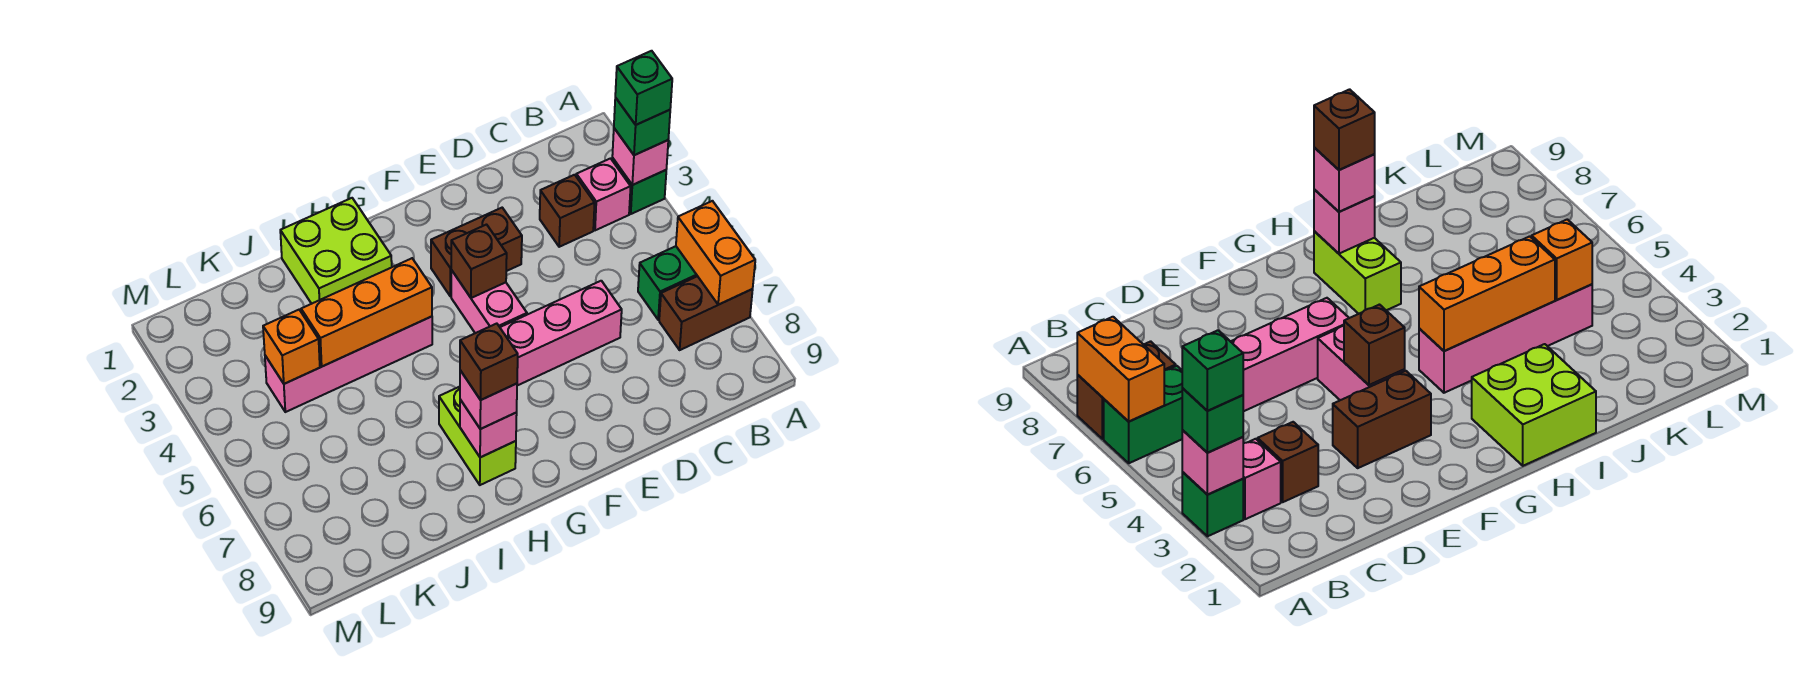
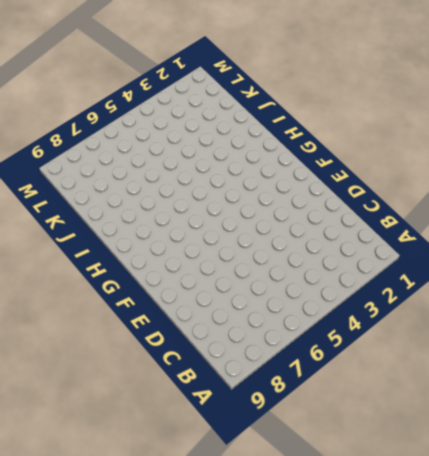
none -> green 1x1 brick [612,158,666,214]
none -> green 1x2 brick [638,246,697,320]
none -> brown 1x2 brick [659,276,753,350]

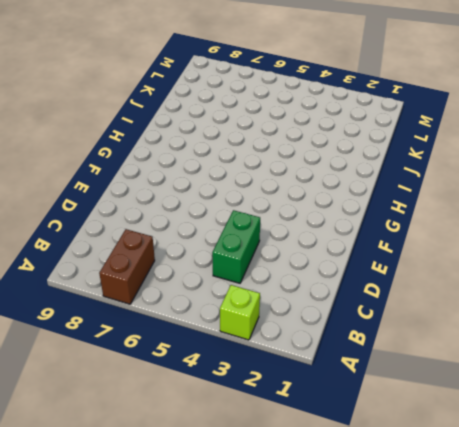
lime 1x1 brick [220,285,260,340] -> green 1x1 brick [612,158,666,214]
green 1x2 brick [212,210,260,283] -> green 1x2 brick moved to [638,246,697,320]
none -> pink 1x1 brick [576,159,631,230]
none -> brown 1x1 brick [540,175,595,247]
none -> pink 1x3 brick [500,281,622,386]

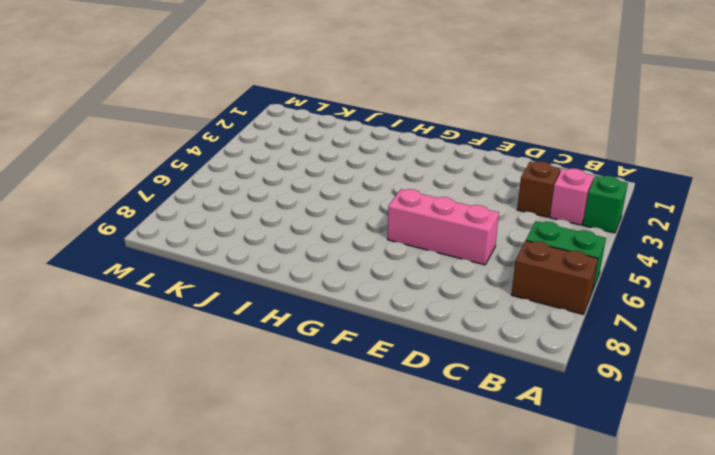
none -> brown 1x2 brick [431,208,522,297]
none -> pink 1x2 brick [451,270,527,333]
none -> lime 2x2 brick [280,198,392,304]

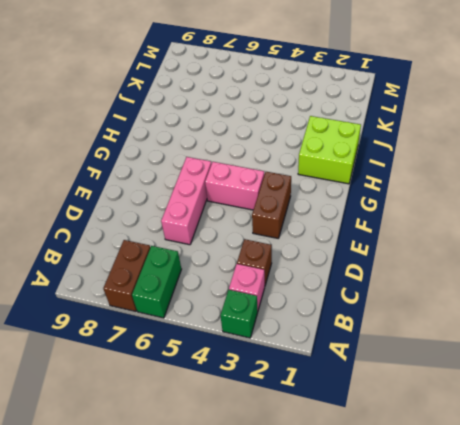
none -> pink 1x4 brick [265,317,432,412]
none -> lime 1x2 brick [439,387,516,485]
none -> pink 1x1 brick [612,128,668,185]

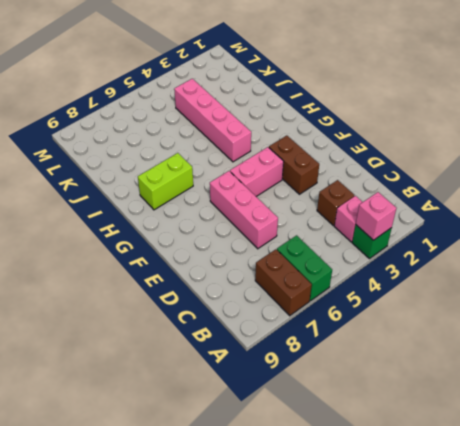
none -> lime 2x2 brick [280,198,392,304]
none -> orange 1x2 brick [676,201,755,305]
none -> brown 1x1 brick [451,225,507,298]

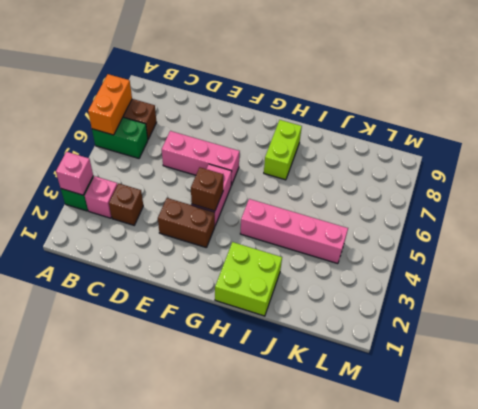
none -> orange 1x3 brick [301,258,432,366]
none -> pink 1x1 brick [460,400,517,457]
none -> orange 1x1 brick [263,310,320,384]

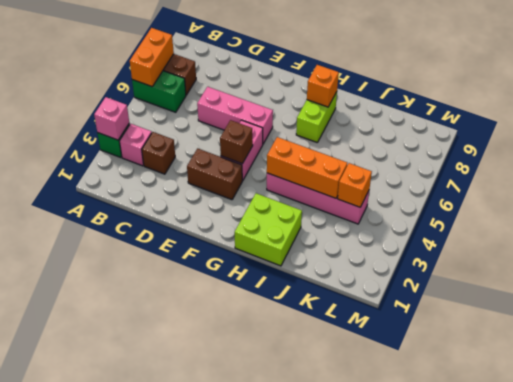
orange 1x1 brick [307,65,339,107] -> pink 1x1 brick [460,400,517,457]
none -> green 1x1 brick [614,98,670,155]
none -> pink 1x1 brick [460,370,517,429]
none -> green 1x1 brick [615,51,672,125]

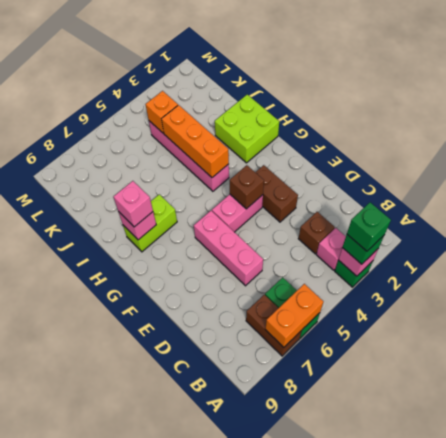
none -> brown 1x1 brick [460,324,518,400]

